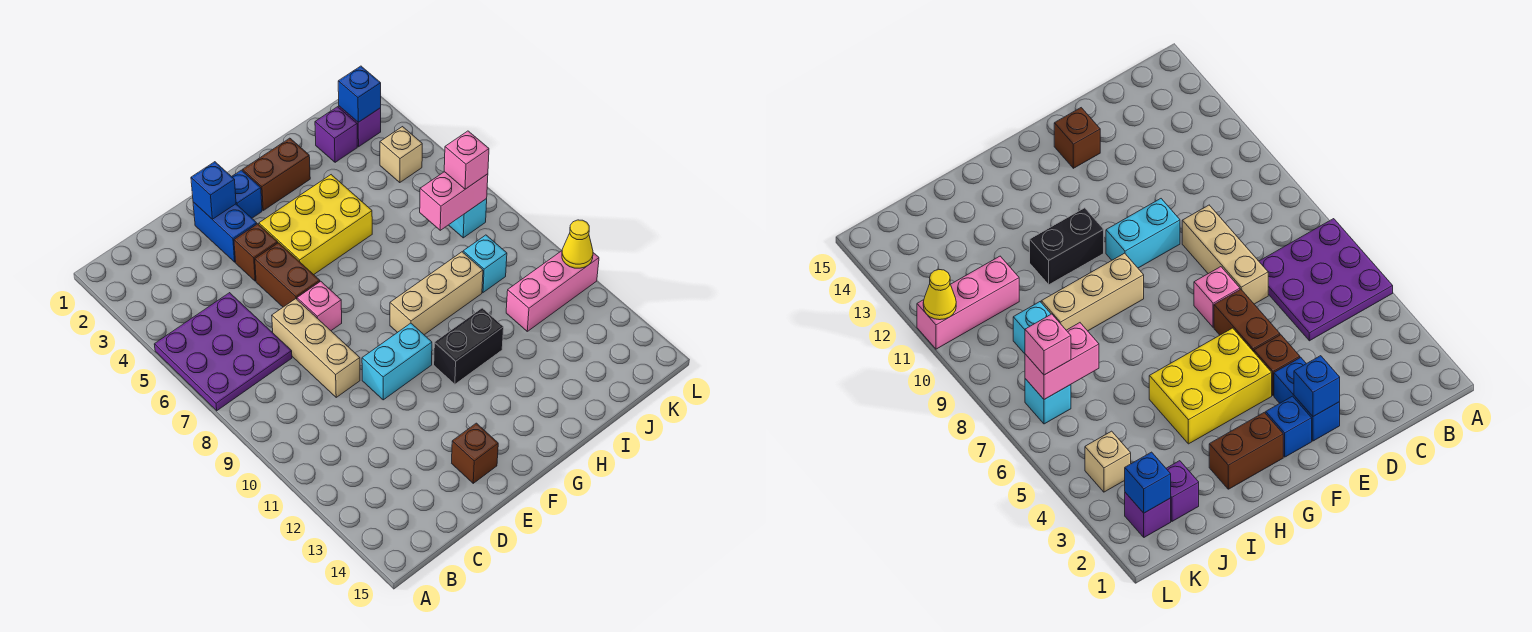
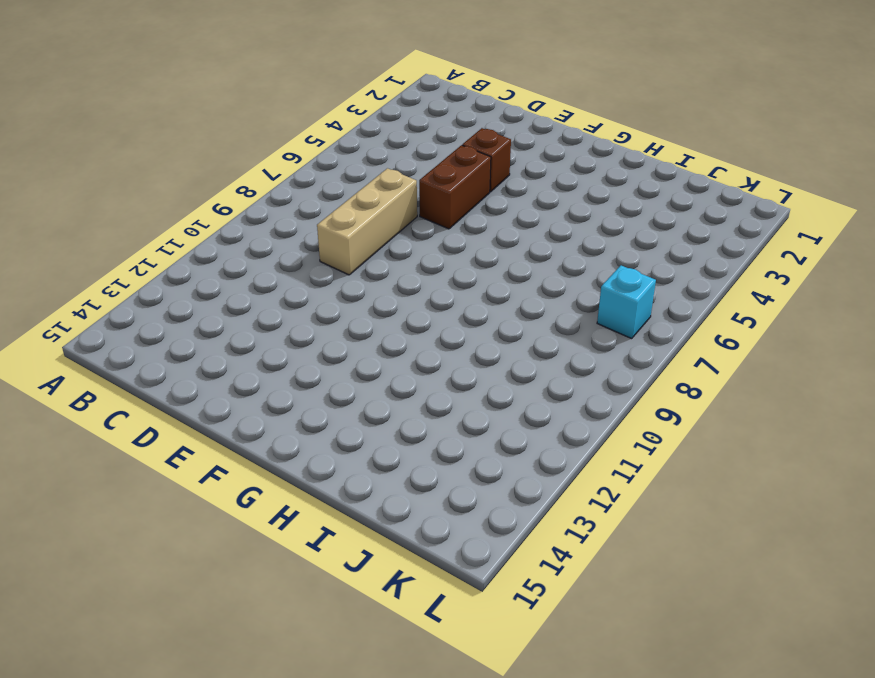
none -> purple 3x3 plate [154,293,292,411]
none -> blue 1x2 brick [193,202,257,262]
none -> pink 1x1 brick [297,281,342,331]

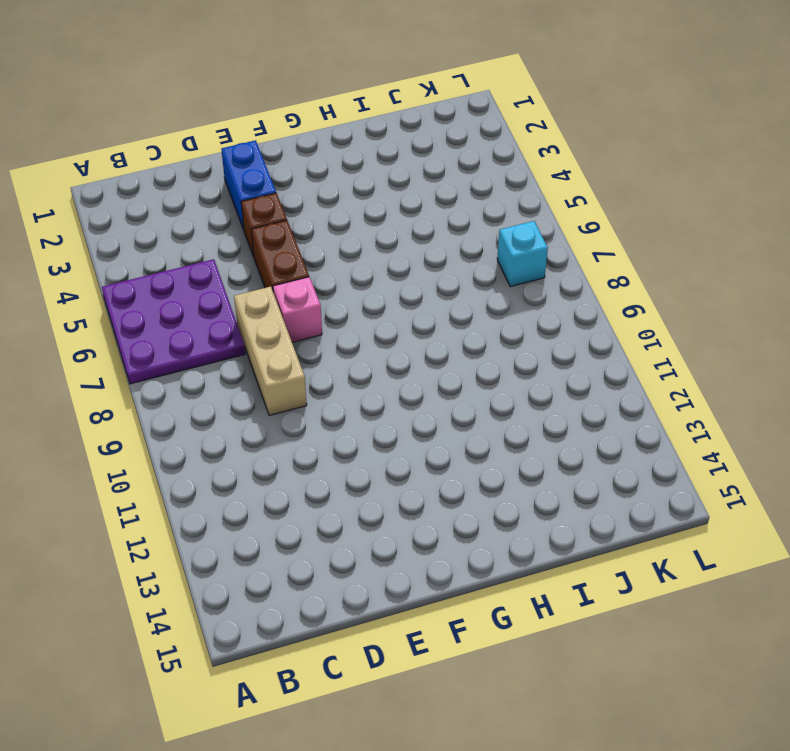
none -> cyan 1x2 brick [362,323,432,400]
none -> brown 1x1 brick [452,423,498,483]
none -> blue 1x1 brick [232,170,262,218]

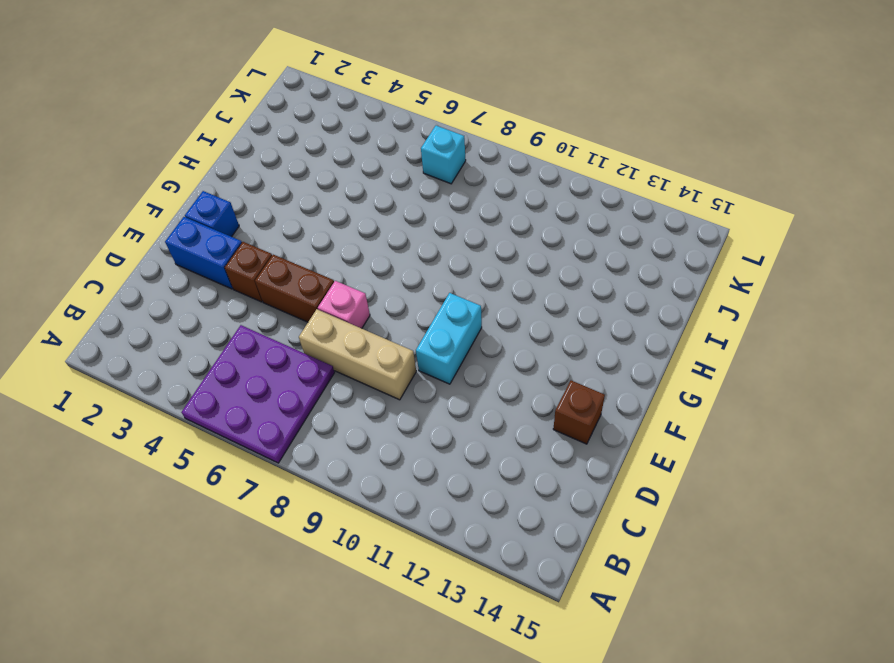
none -> yellow 2x3 brick [259,175,372,275]
none -> brown 1x2 brick [243,138,310,210]
none -> tan 1x3 brick [390,252,483,335]

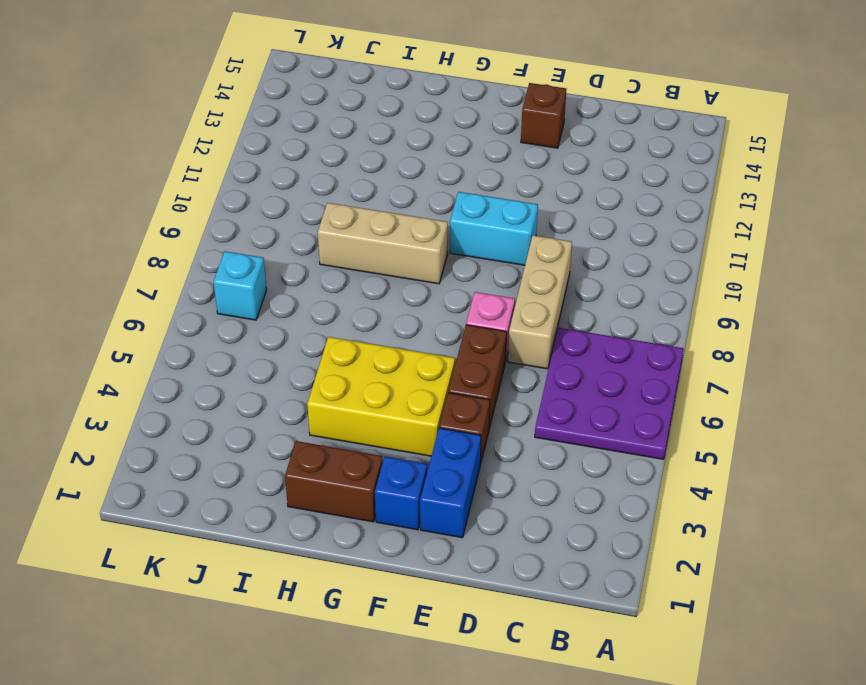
none -> black 1x2 brick [434,308,504,384]
none -> purple 1x1 brick [315,107,357,162]
none -> cyan 1x1 brick [463,235,507,292]

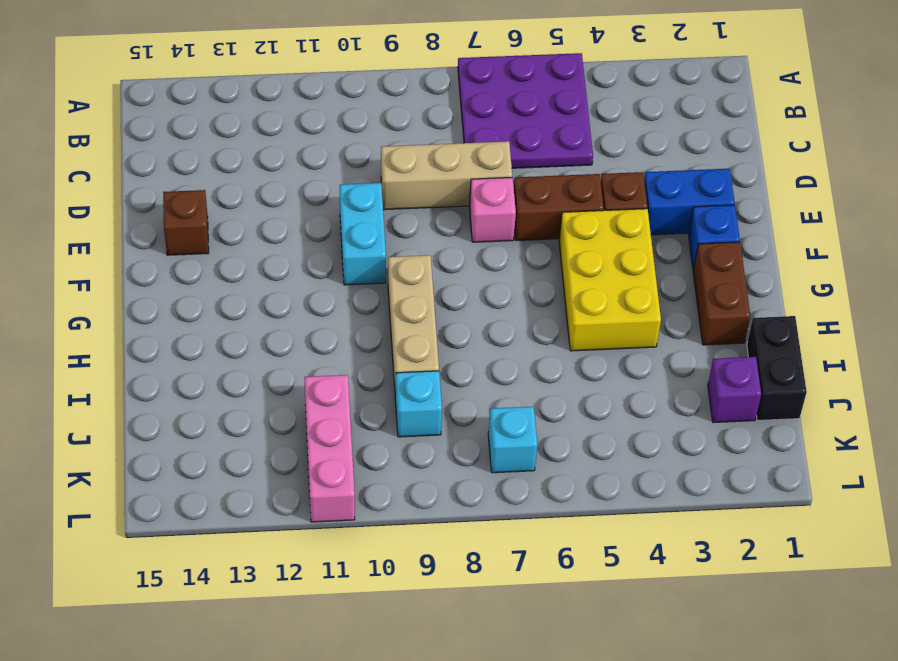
black 1x2 brick [747,316,807,420] -> black 1x2 brick moved to [434,308,504,384]
none -> purple 1x1 brick [339,106,381,147]
none -> tan 1x1 brick [380,127,422,183]
none -> blue 1x1 brick [191,162,236,219]

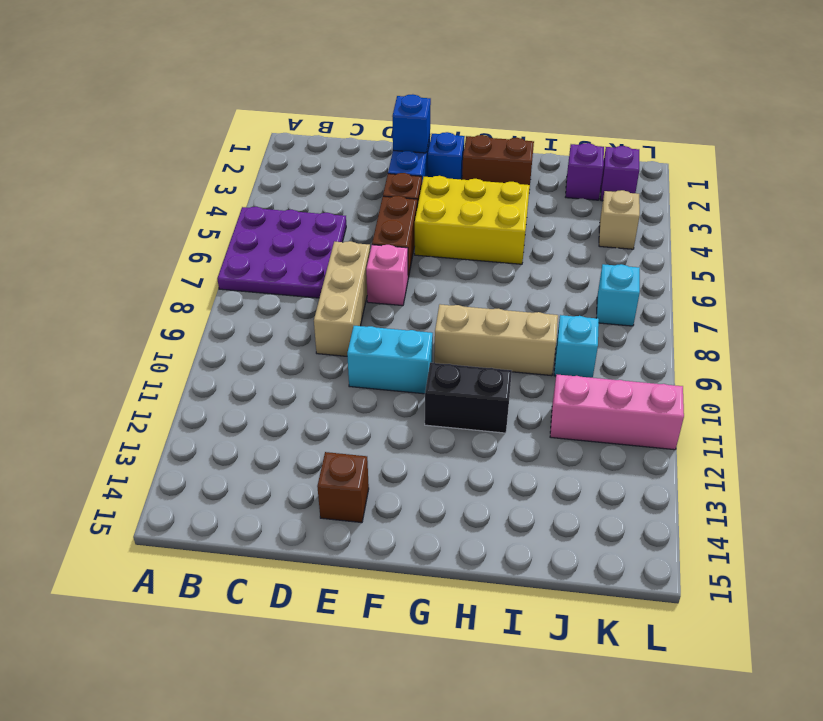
none -> pink 1x2 brick [420,172,488,230]
none -> blue 1x1 brick [338,66,381,122]
none -> yellow 1x1 cone [562,220,593,268]

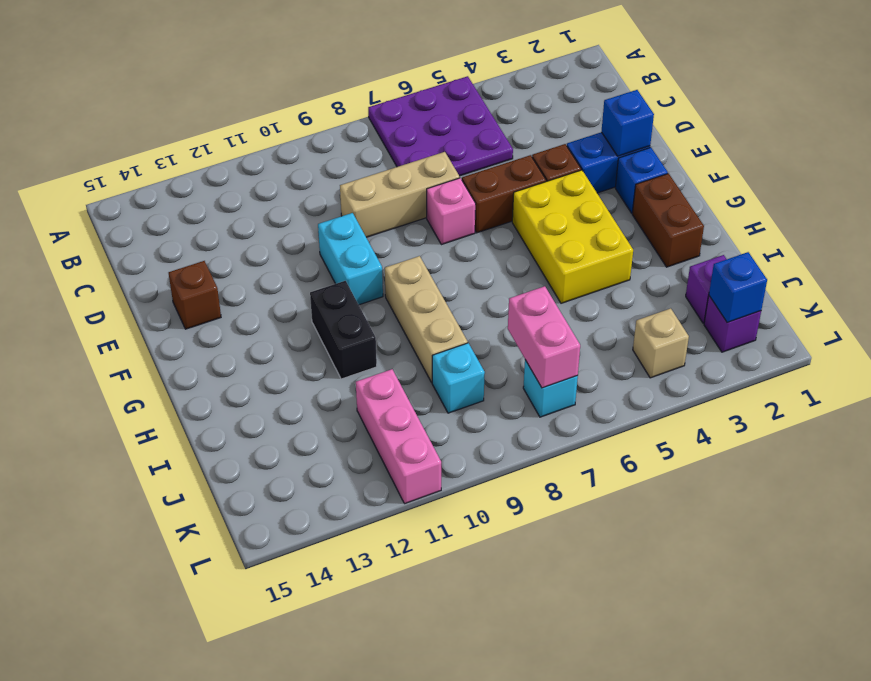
none -> yellow 1x1 cone [562,220,593,268]
none -> pink 1x1 brick [444,131,489,189]

